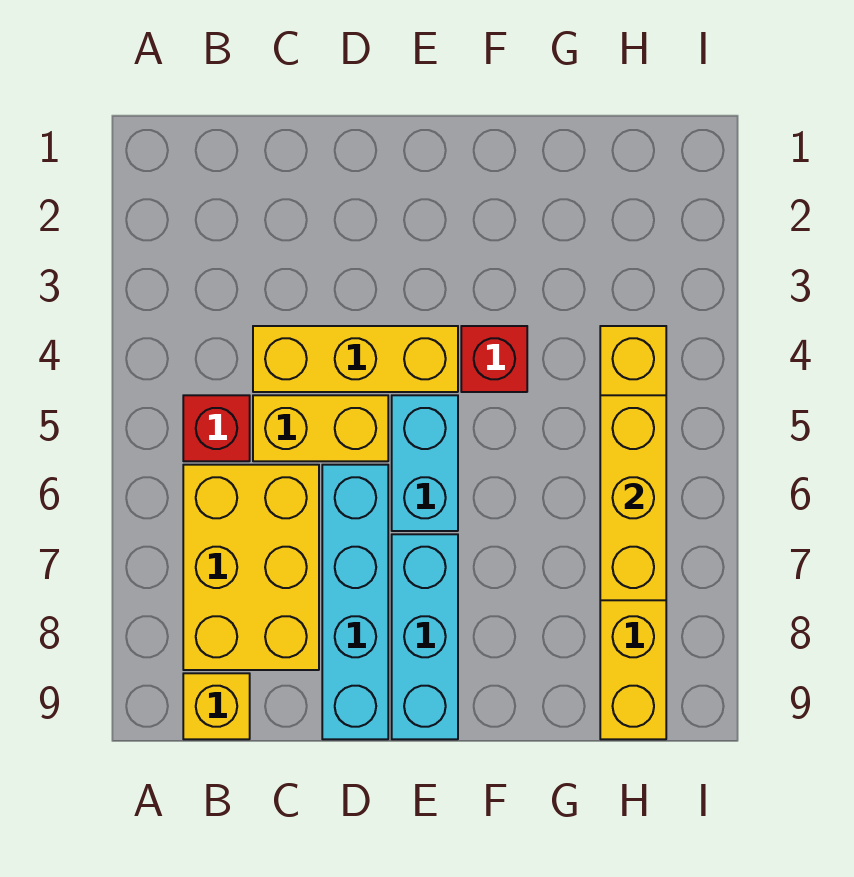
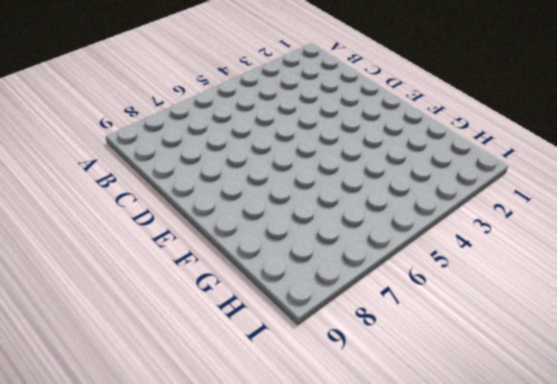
none -> red 1x1 brick [183,395,250,461]
none -> yellow 2x3 brick [183,465,319,670]

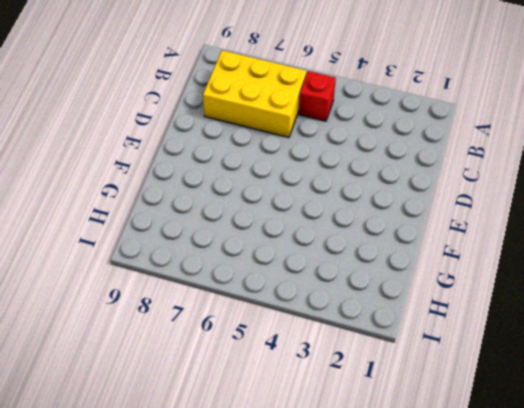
none -> yellow 1x1 brick [183,673,250,739]
none -> yellow 1x3 brick [253,326,458,392]

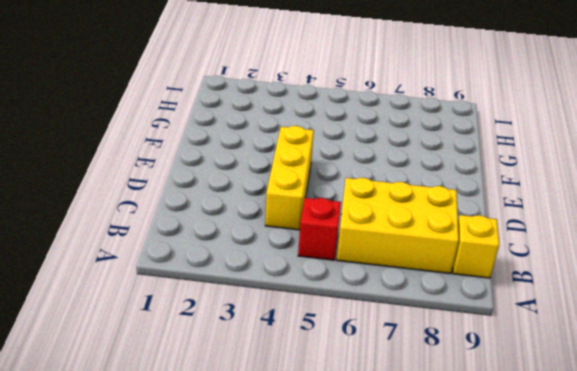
none -> yellow 1x2 brick [253,395,388,461]
none -> cyan 1x4 brick [322,465,388,739]

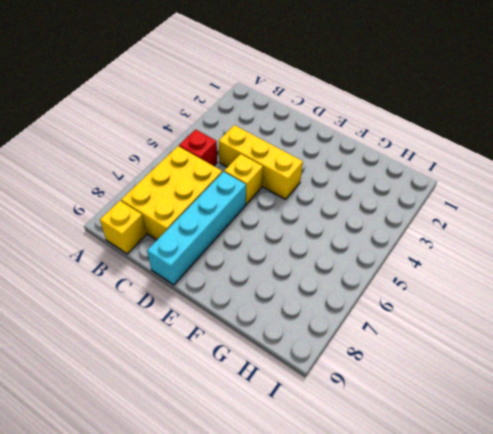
yellow 1x1 brick [224,154,263,204] -> yellow 1x2 brick [253,395,388,461]
none -> cyan 1x2 brick [392,395,458,531]
none -> cyan 1x3 brick [392,534,458,739]

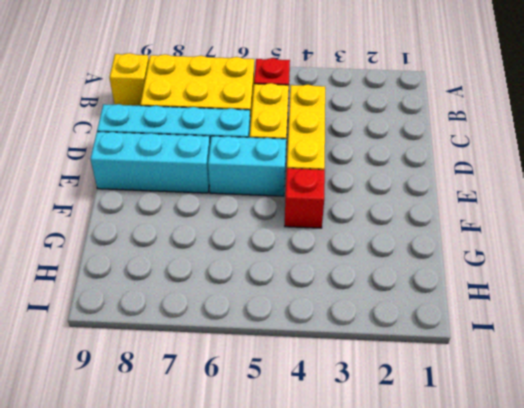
none -> yellow 1x6 brick [600,326,666,739]
none -> yellow 1x3 brick [600,395,666,600]

